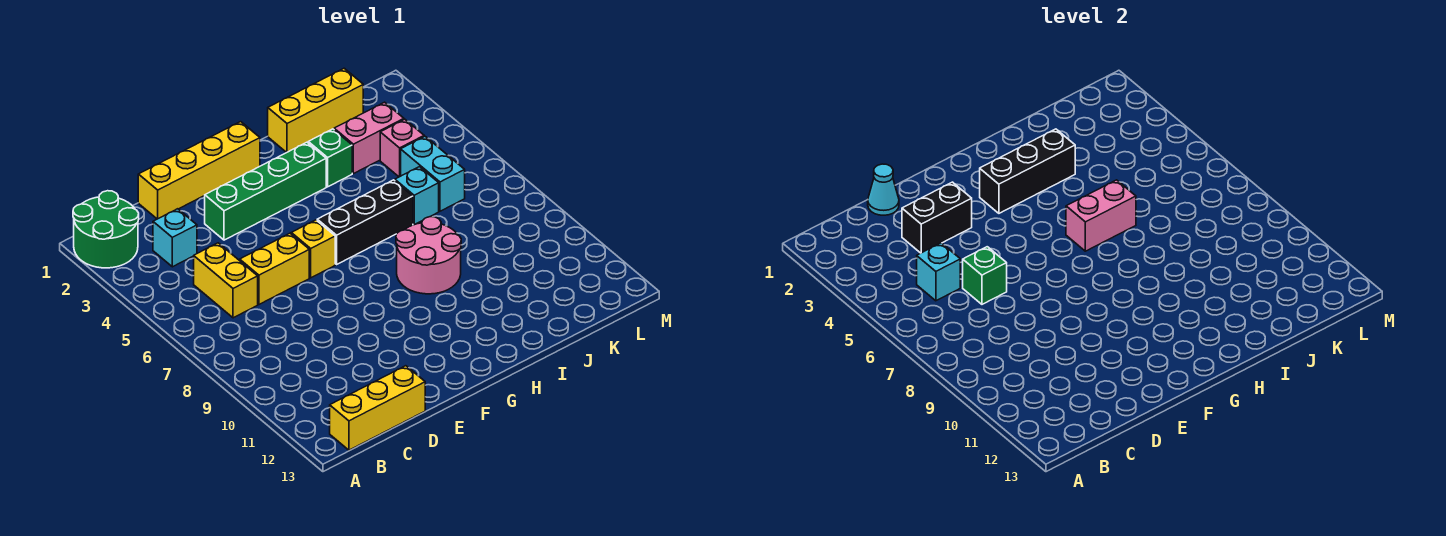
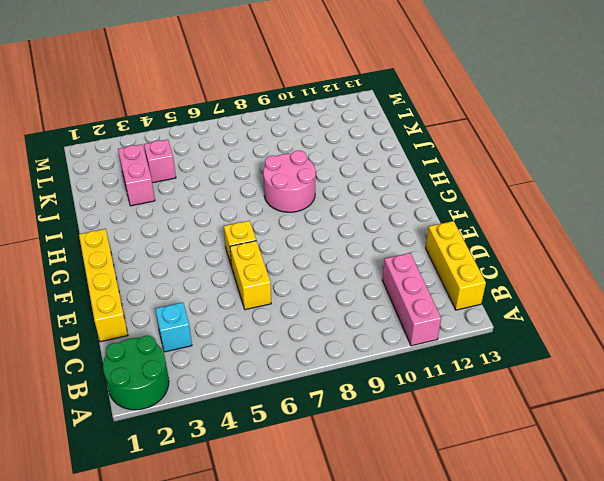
pink 1x3 brick [382,253,441,346] -> none
none -> yellow 1x2 brick [194,243,258,318]
none -> green 1x4 brick [205,142,326,240]
none -> black 1x3 brick [317,180,413,264]

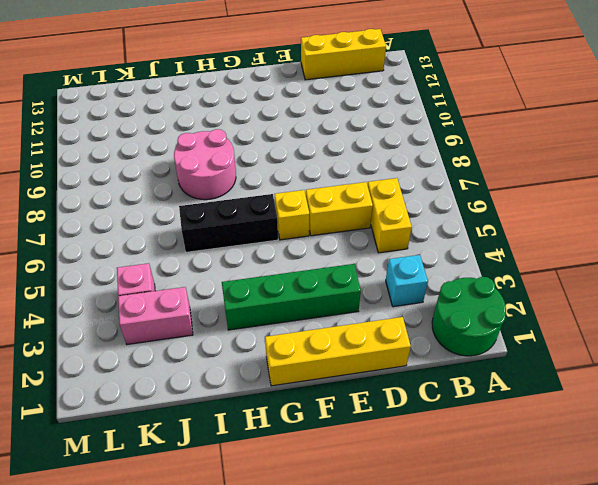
none -> yellow 1x3 brick [268,68,363,153]
none -> green 1x1 brick [308,129,352,187]
none -> cyan 1x1 brick [395,167,439,225]

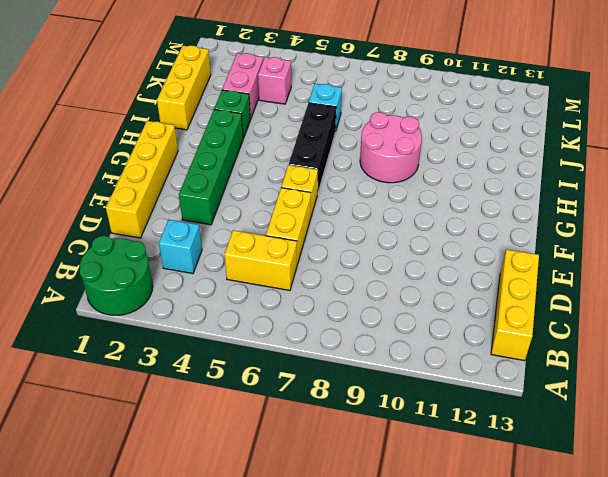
none -> cyan 1x2 brick [401,136,465,211]
none -> cyan 1x1 brick [917,243,960,301]
none -> cyan 1x1 cone [868,164,899,215]

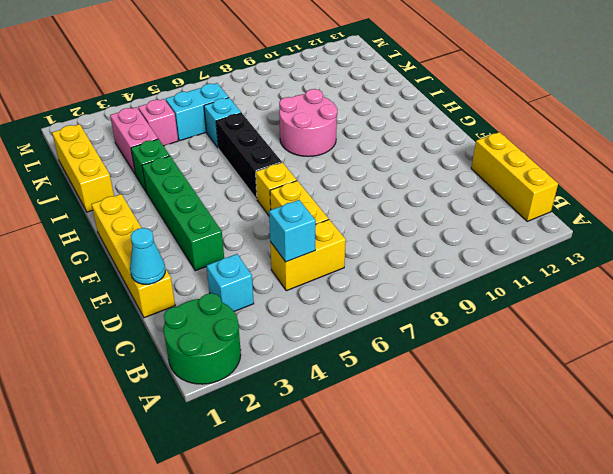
none -> black 1x2 brick [902,182,972,253]
none -> green 1x1 brick [963,247,1007,304]
none -> black 1x3 brick [980,129,1075,213]

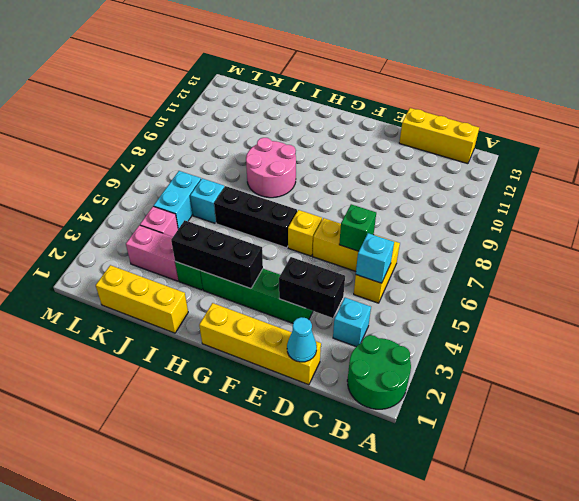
none -> pink 1x2 brick [1066,180,1136,251]

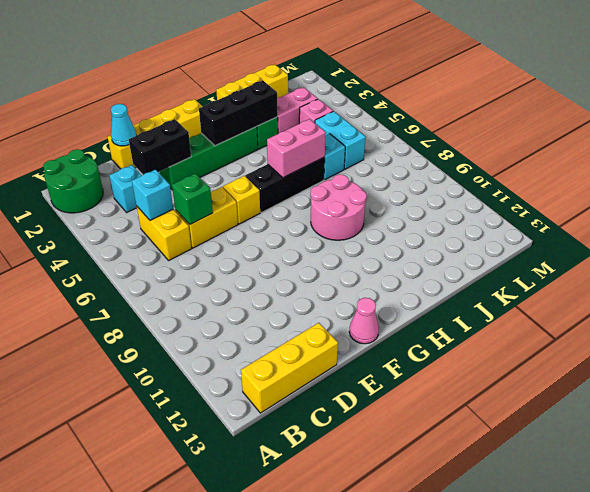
pink 1x1 cone [349,298,379,344] -> none

